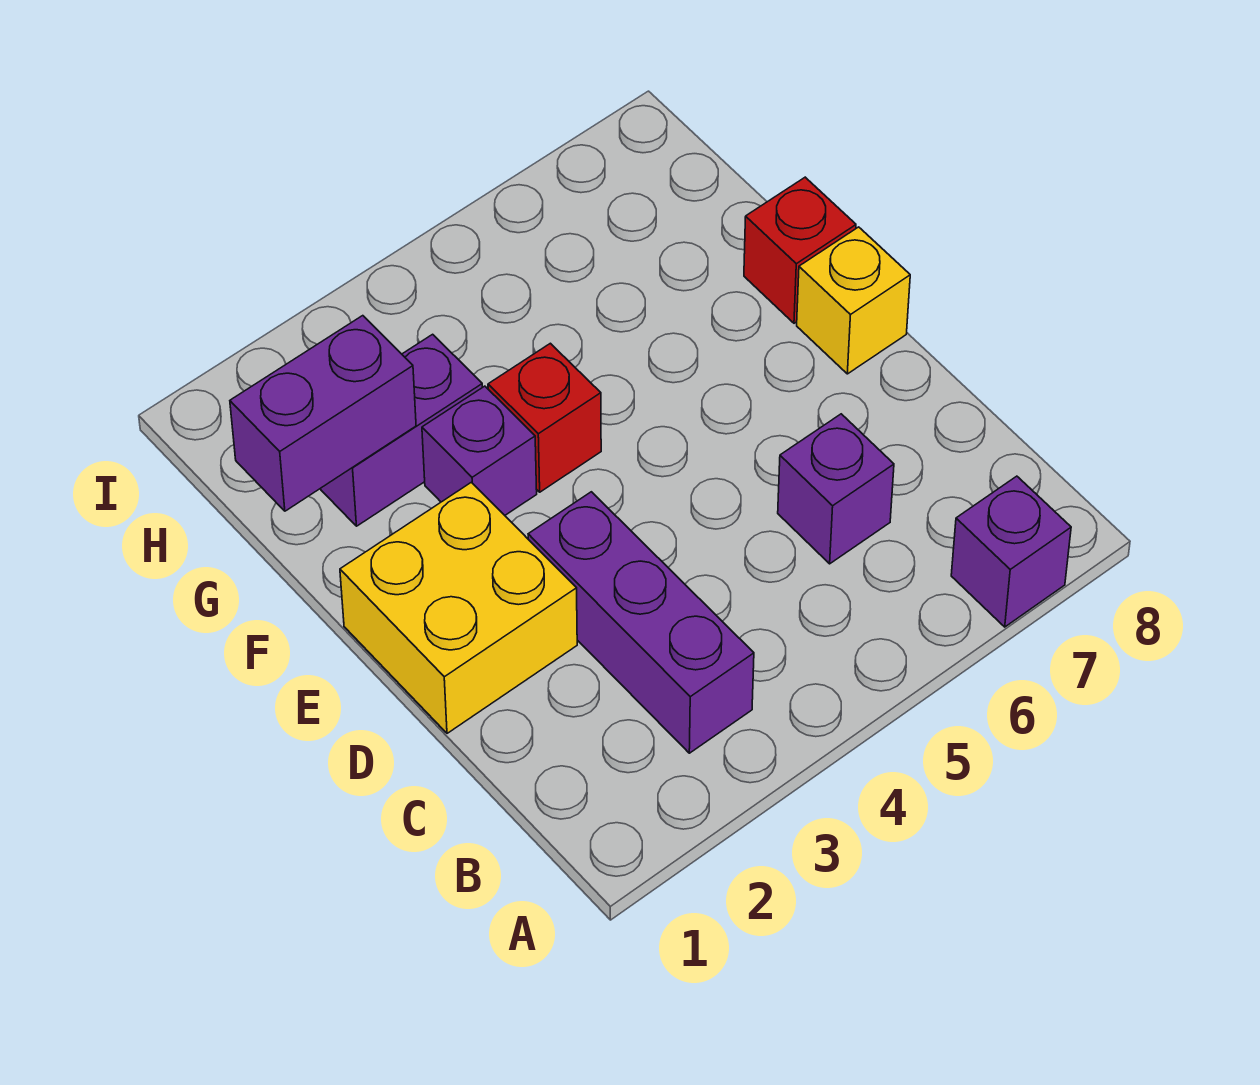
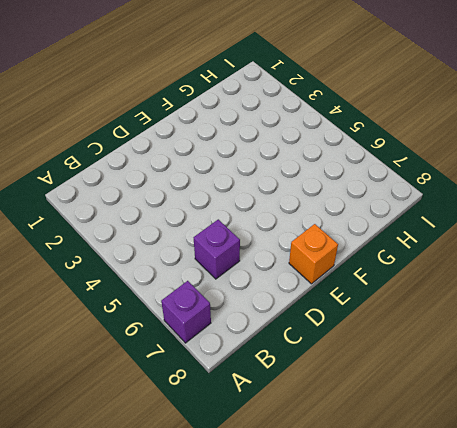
orange 1x1 brick [289,224,338,284] -> yellow 1x1 brick [797,227,910,374]
none -> purple 1x3 brick [528,492,754,753]
none -> yellow 2x2 brick [340,482,577,733]

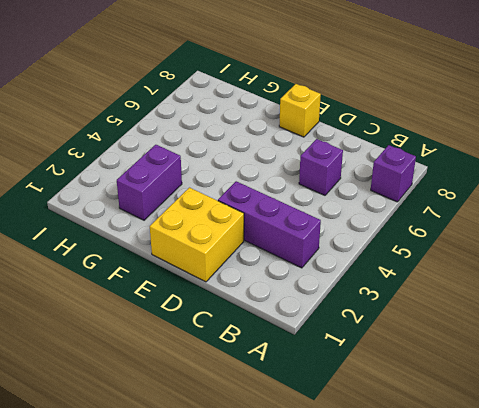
none -> purple 1x1 brick [422,386,537,515]
none -> red 1x1 brick [488,343,601,492]

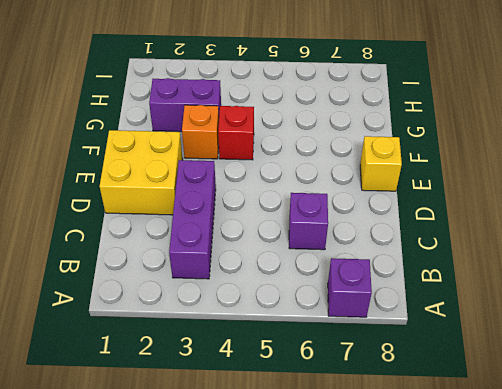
orange 1x1 brick [182,105,219,159] -> purple 1x1 brick [422,386,537,515]
none -> red 1x1 brick [744,177,856,323]
none -> purple 1x2 brick [230,316,416,511]

